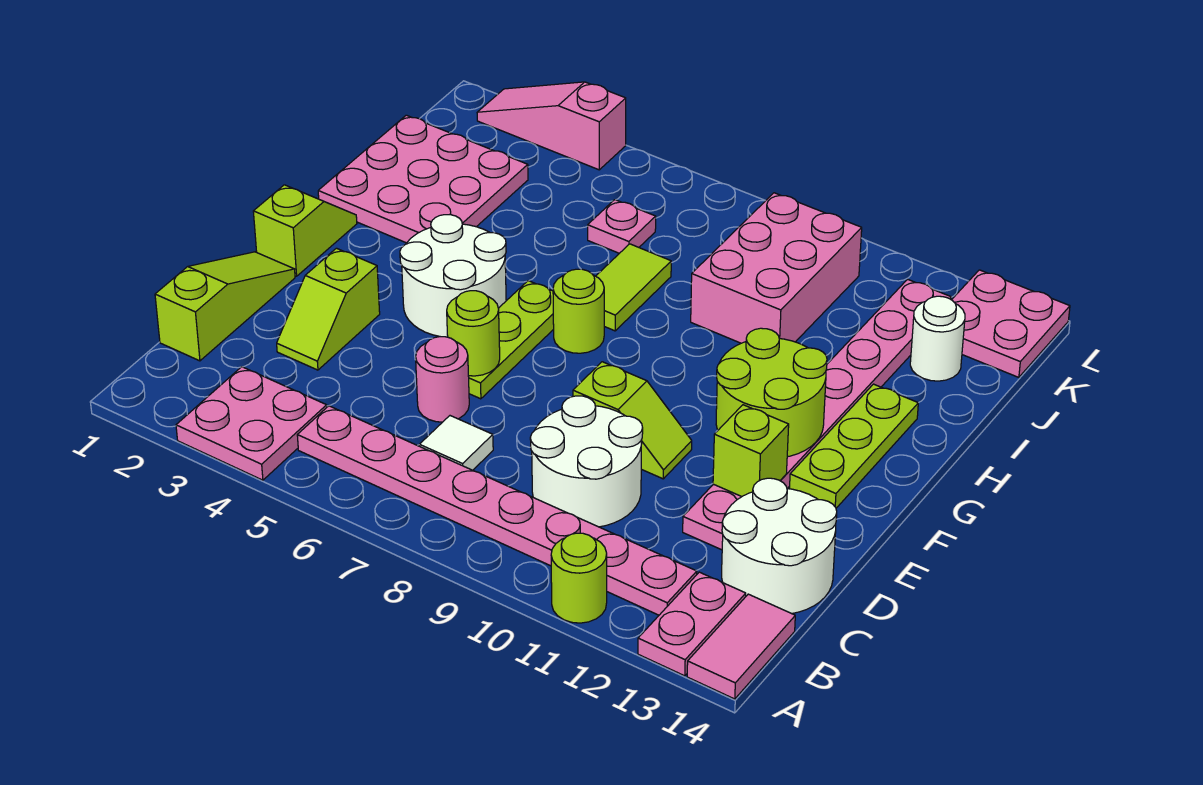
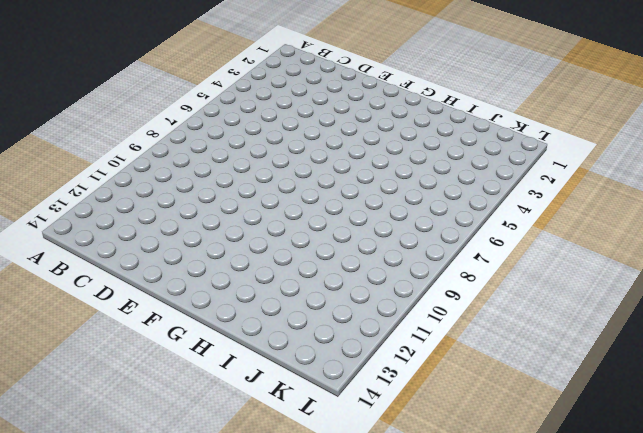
none -> pink 2x2 plate [176,367,327,480]
none -> lime 1x1 round brick [551,533,607,623]
none -> pink 1x2 plate [638,572,746,676]

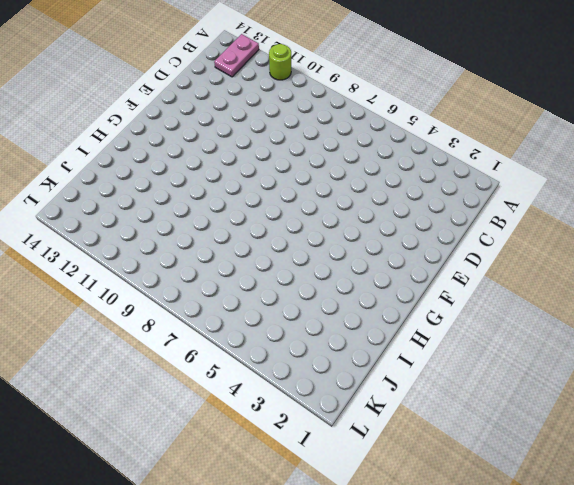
none -> pink 2x2 plate [176,367,327,480]
none -> pink 1x2 tile [687,594,795,699]
none -> pink 1x8 plate [297,406,697,615]

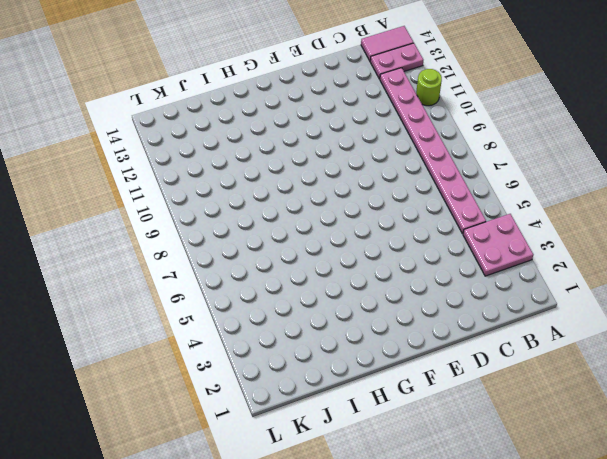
none -> lime 1x3 slope [155,252,295,361]
none -> white 1x1 tile [419,416,493,470]
none -> white 2x2 round brick [530,396,643,527]

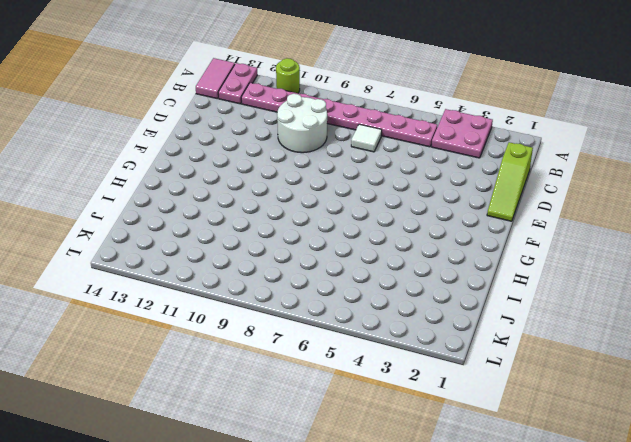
none -> white 2x2 round brick [722,478,837,614]
none -> lime 1x2 slope [277,248,380,370]
none -> pink 1x1 round brick [416,337,469,422]

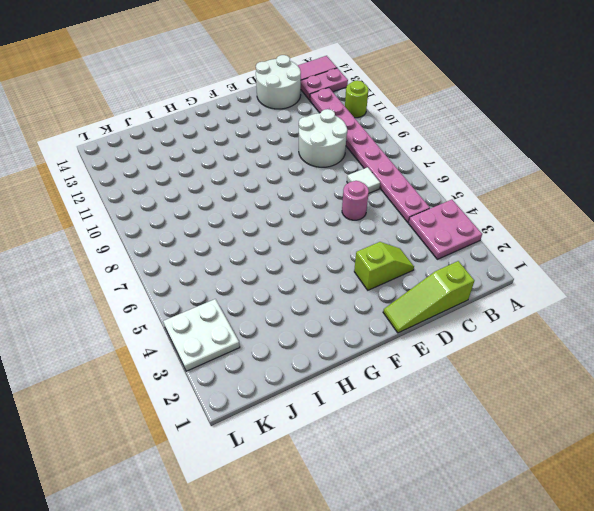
white 2x2 plate [163,299,240,371] -> pink 1x3 slope [477,82,626,170]
none -> pink 1x8 plate [683,279,951,550]
none -> lime 1x3 plate [468,281,554,399]
none -> lime 1x2 slope [573,362,692,479]

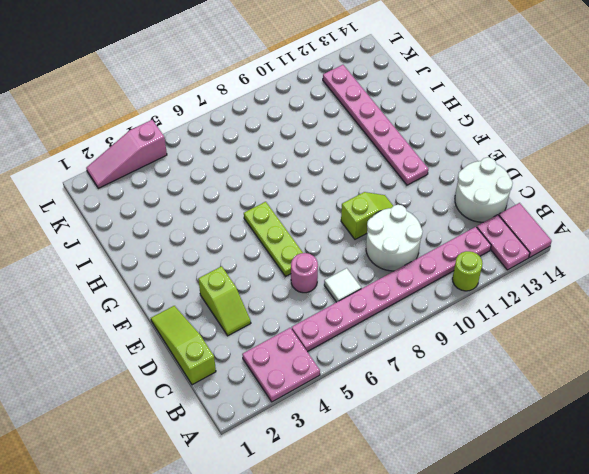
pink 1x6 plate [323,65,428,185] -> pink 1x8 plate [683,279,951,550]
none -> lime 1x2 slope [253,185,357,276]
none -> white 2x2 round brick [400,215,506,337]
none -> lime 1x3 plate [789,384,918,508]

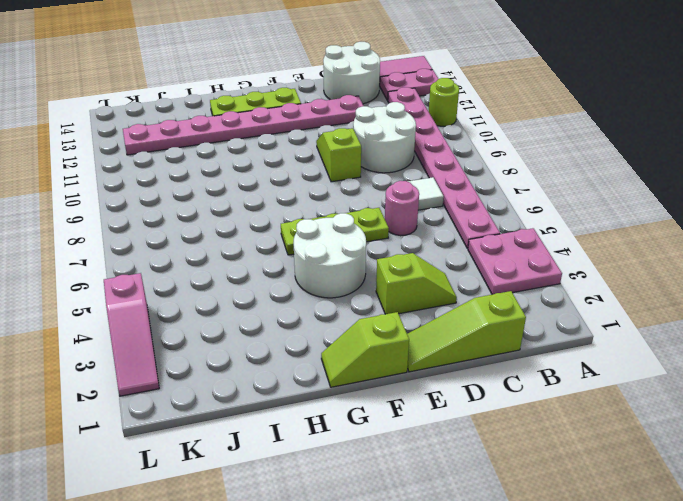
none -> lime 1x1 round brick [553,269,604,353]
none -> pink 3x3 plate [318,115,528,243]
none -> lime 1x2 tile [596,244,671,331]

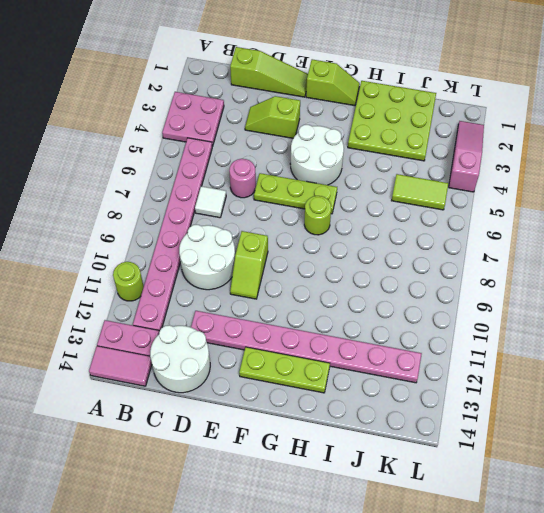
lime 3x3 plate [348,81,436,161] -> pink 3x3 plate [318,115,528,243]
lime 1x2 tile [392,174,448,210] -> lime 1x2 tile moved to [596,244,671,331]
none -> pink 2x3 brick [691,193,862,343]
none -> pink 1x1 plate [588,200,656,253]
none -> white 1x1 round brick [910,296,965,381]

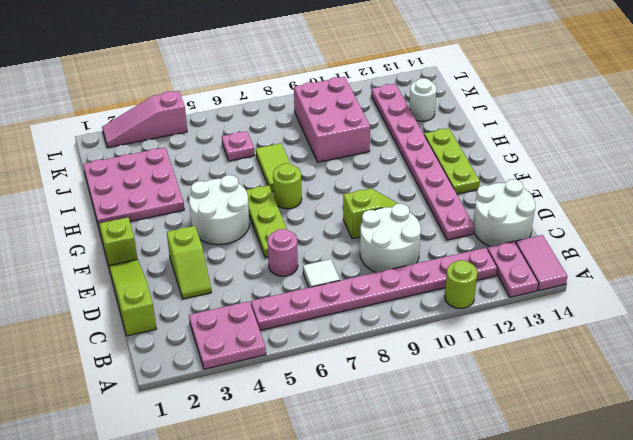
none -> pink 2x2 plate [952,270,1070,377]
none -> lime 1x1 round brick [447,291,500,376]
none -> lime 1x1 brick [713,405,789,497]

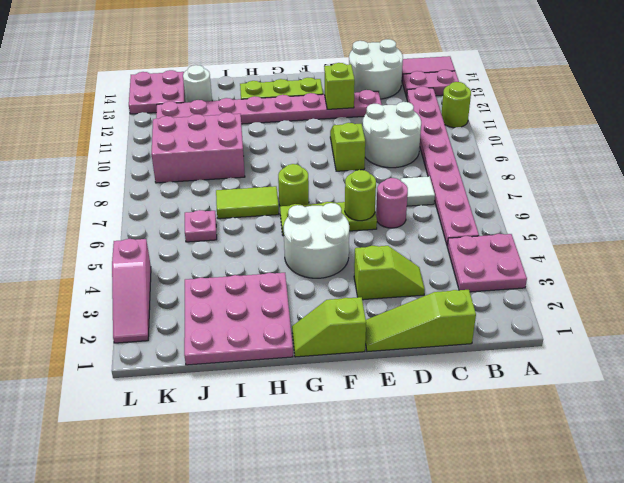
none -> lime 2x2 round brick [716,328,827,457]

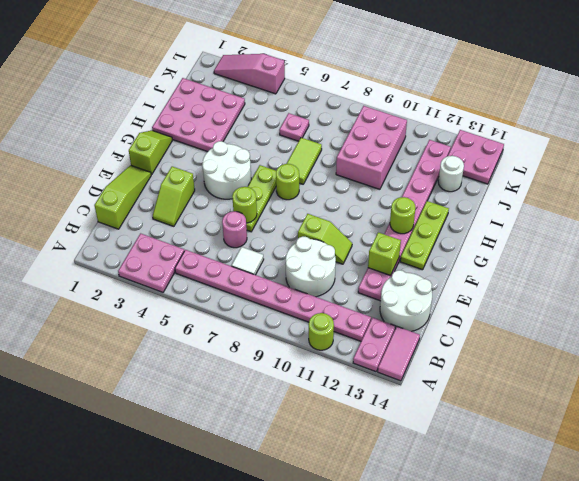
lime 1x1 round brick [390,197,415,234] -> lime 2x2 round brick [716,328,827,457]

